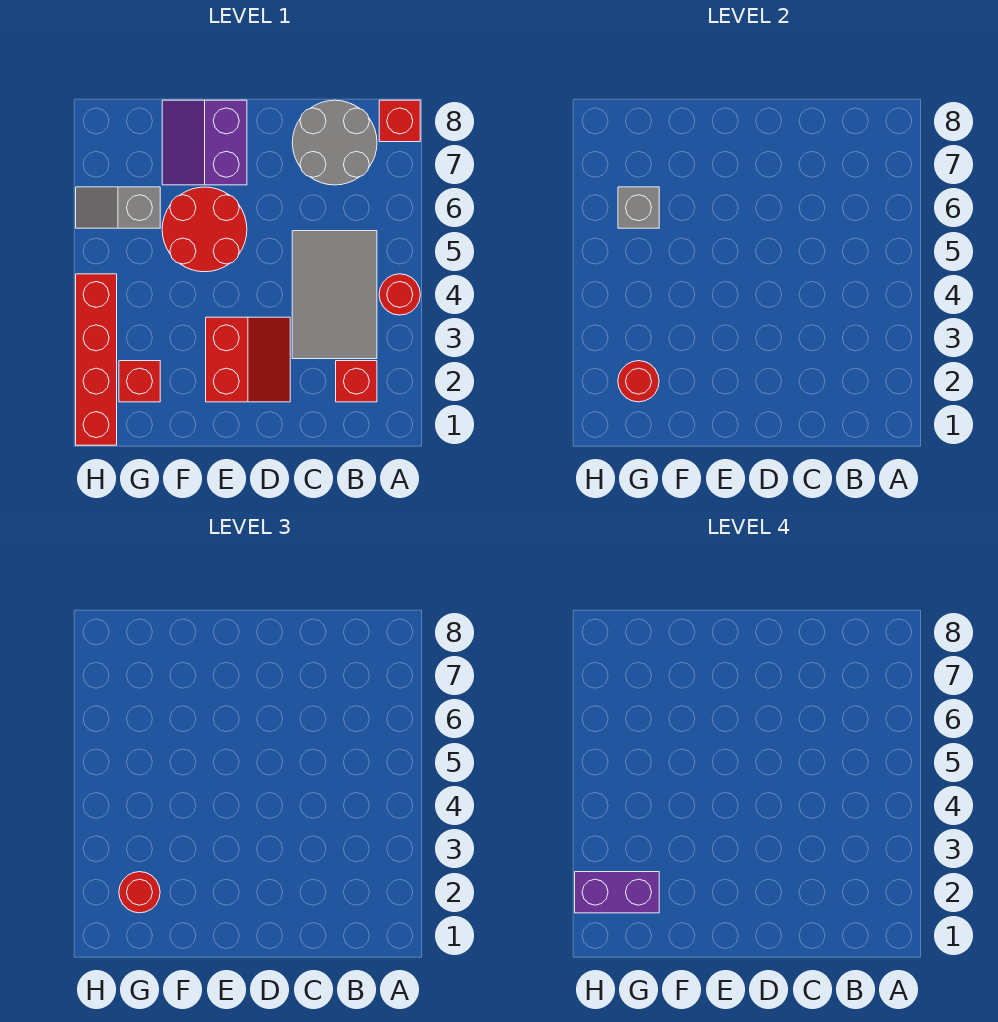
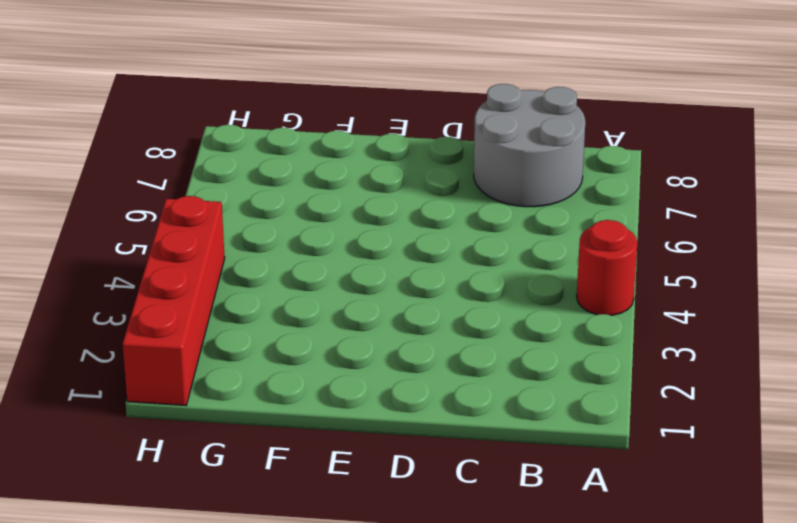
none -> red 1x1 brick [379,100,420,142]
none -> red 1x1 brick [336,361,377,402]
none -> grey 2x3 tile [292,231,377,359]

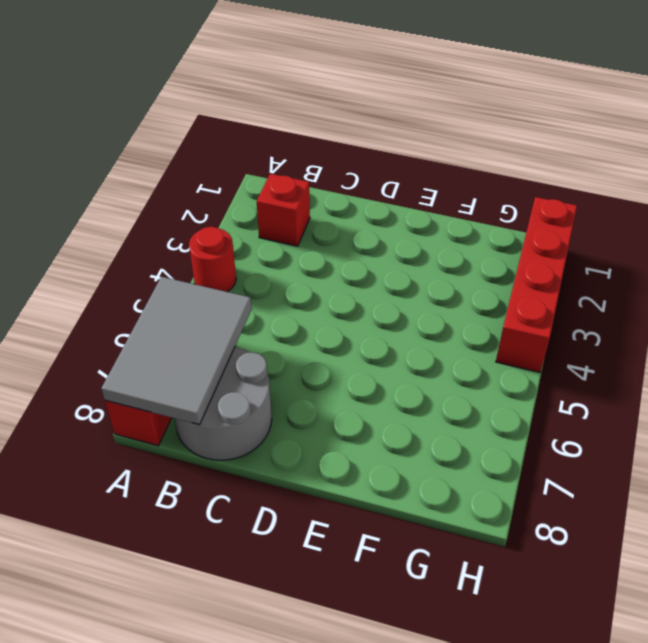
grey 2x3 tile [101,277,252,425] -> grey 2x3 tile moved to [292,231,377,359]
none -> red 2x2 slope [206,317,290,402]
none -> red 2x2 round brick [162,187,247,272]
none -> purple 2x2 slope [162,100,247,185]

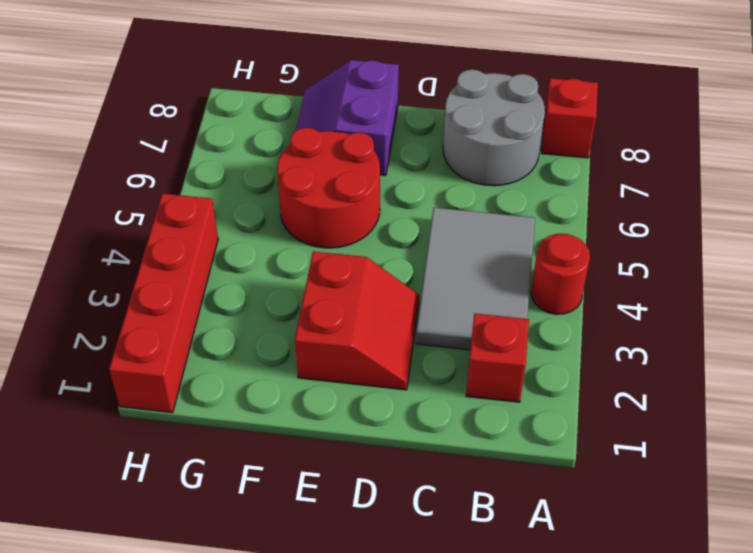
none -> red 1x1 brick [119,361,160,402]
none -> grey 1x2 slope [76,187,160,228]
none -> red 1x1 round brick [618,361,659,402]

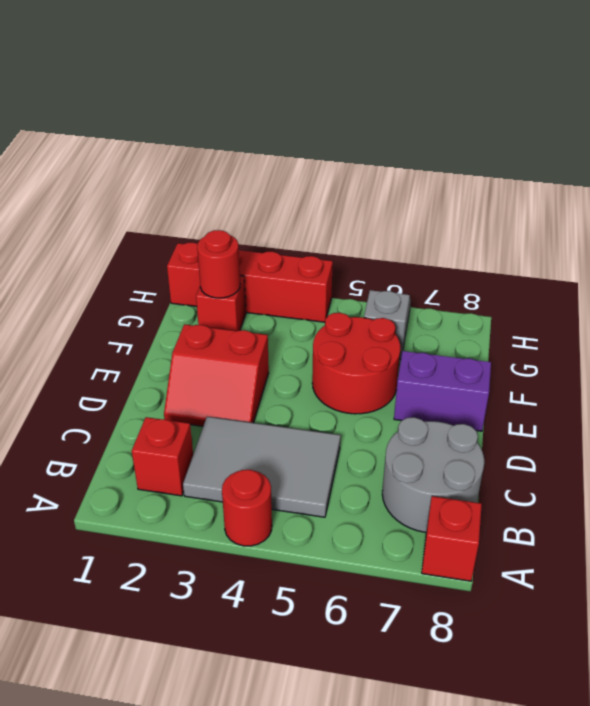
none -> grey 1x1 brick [618,187,659,228]
none -> red 1x1 round brick [119,872,160,913]
none -> purple 1x2 brick [575,872,659,913]

